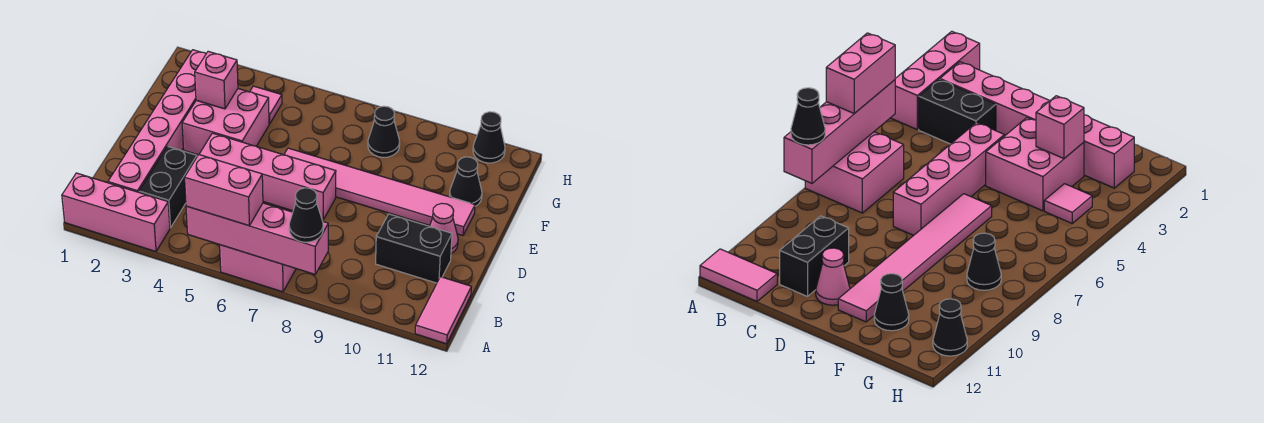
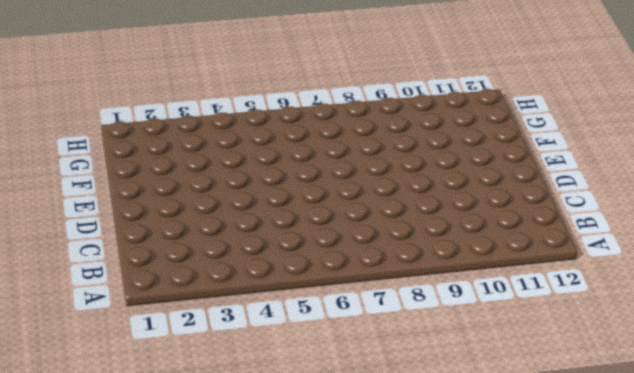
none -> pink 1x3 brick [62,173,170,251]
none -> pink 2x2 brick [220,245,296,292]
none -> pink 1x2 tile [415,277,471,344]

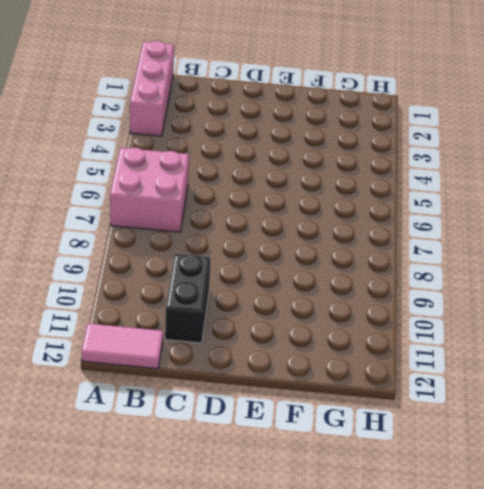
none -> pink 1x6 brick [108,50,206,192]
none -> black 1x2 brick [139,146,197,228]
none -> pink 1x4 brick [199,133,336,220]

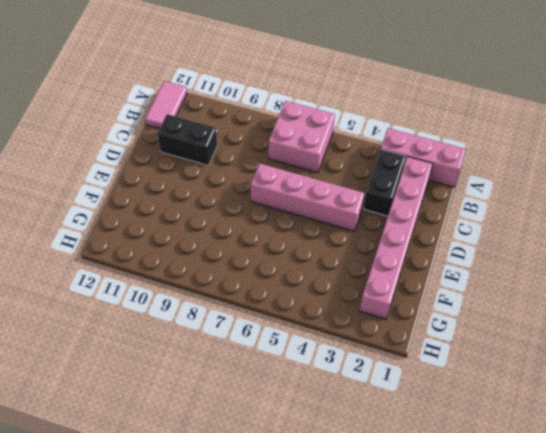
none -> pink 1x1 cone [430,203,458,253]
none -> pink 2x2 brick [182,89,269,155]
none -> pink 1x6 tile [284,148,475,236]

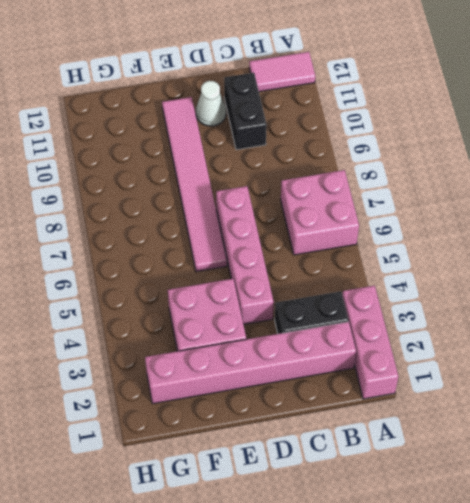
white 1x1 cone [196,81,226,126] -> pink 1x1 cone [430,203,458,253]
none -> black 1x1 cone [450,157,482,206]
none -> pink 1x1 tile [250,86,282,124]
none -> black 1x1 cone [368,106,400,157]

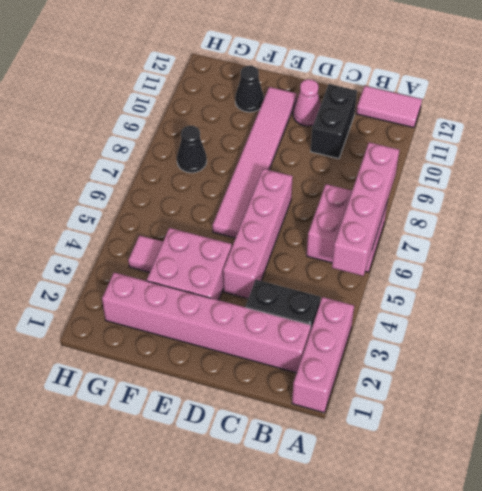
none -> black 1x1 cone [473,112,505,163]
none -> pink 1x1 brick [195,51,238,109]
none -> pink 1x2 brick [185,155,263,226]

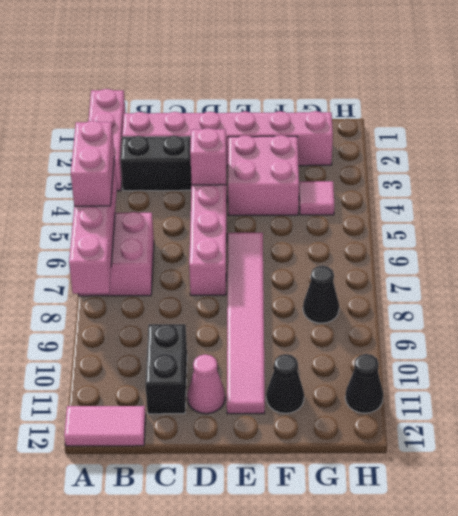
pink 1x1 brick [190,128,226,185] -> pink 1x1 brick moved to [195,51,238,109]
none -> black 1x1 cone [289,188,323,242]

